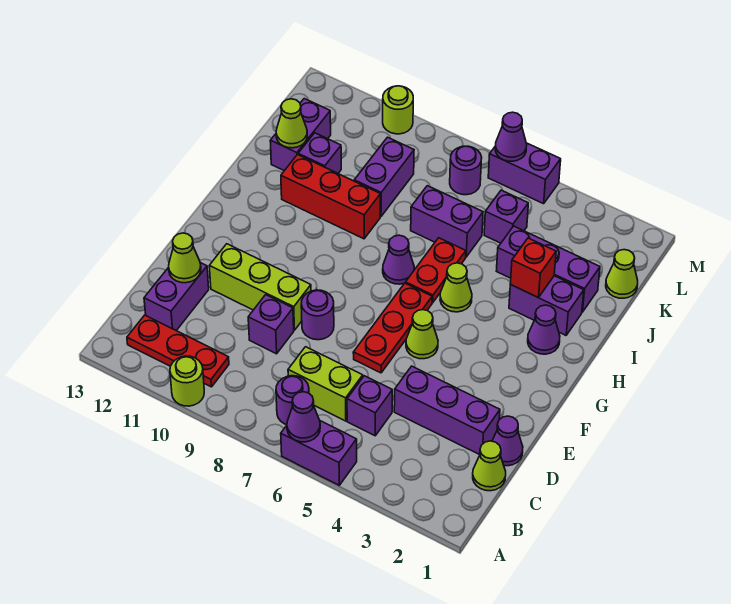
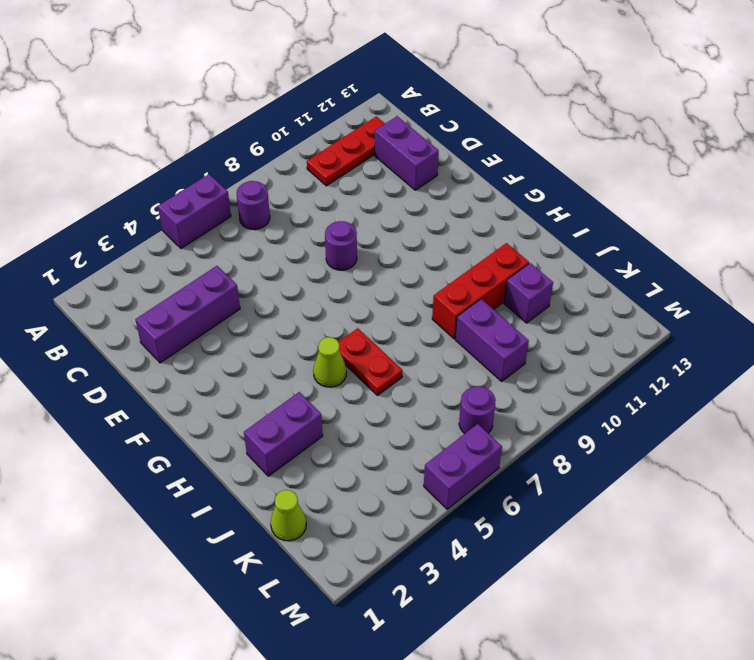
none -> lime 1x1 round brick [170,356,204,406]
none -> lime 1x1 cone [473,441,506,491]
none -> purple 1x1 brick [347,376,392,436]
none -> lime 1x2 brick [288,347,363,421]

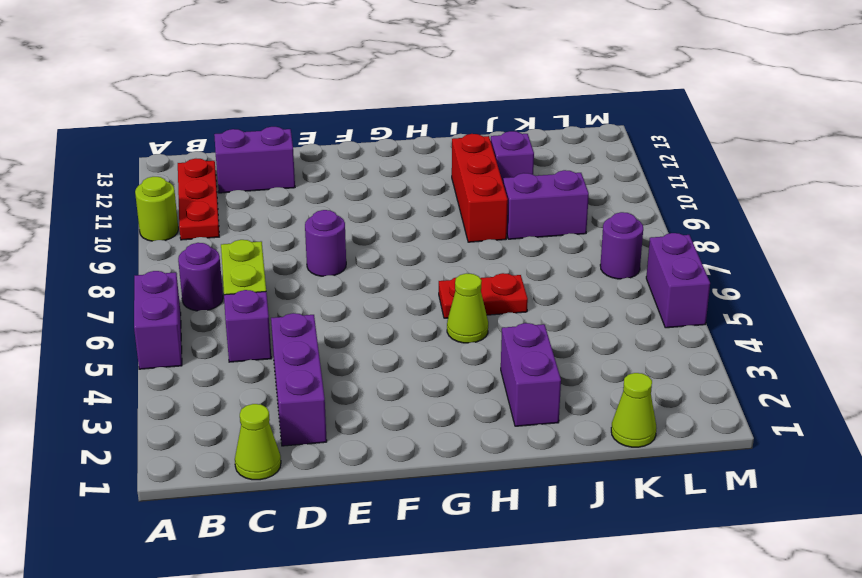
none -> purple 1x1 cone [492,416,523,466]
none -> purple 1x1 brick [248,295,294,354]
none -> red 1x3 plate [353,283,432,373]
none -> lime 1x3 brick [209,244,311,330]

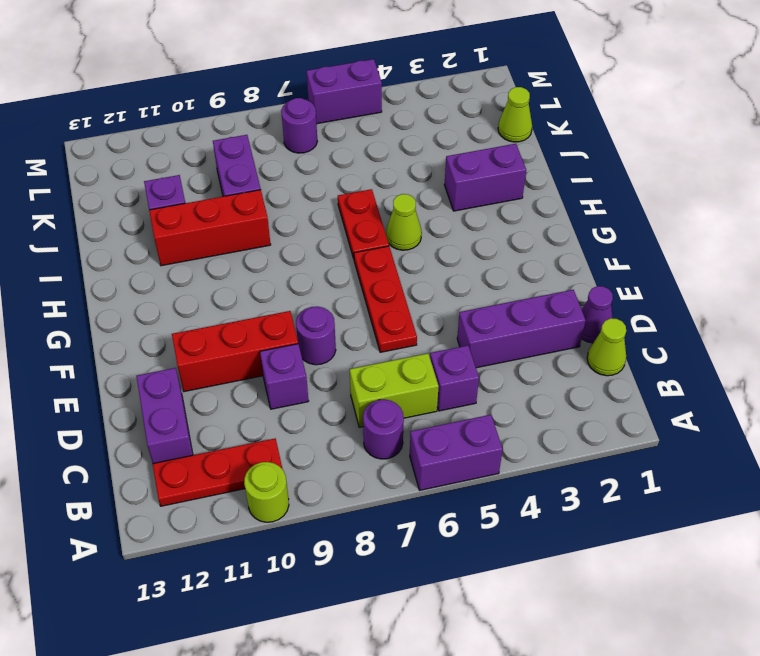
red 1x3 brick [172,311,298,392] -> lime 1x3 brick [209,244,311,330]
none -> lime 1x1 cone [406,310,438,359]
none -> purple 1x1 cone [528,305,560,354]
none -> purple 1x1 cone [383,235,414,284]
none -> purple 1x3 brick [497,226,600,312]

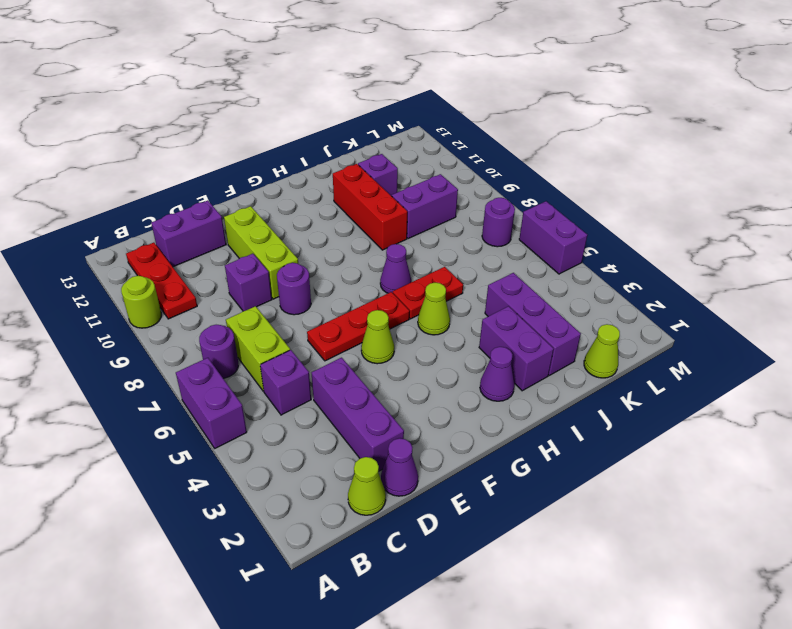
none -> purple 1x2 brick [411,186,483,257]
none -> purple 1x2 brick [270,99,331,171]
none -> purple 1x1 brick [484,190,528,243]
none -> lime 1x1 round brick [383,86,413,134]

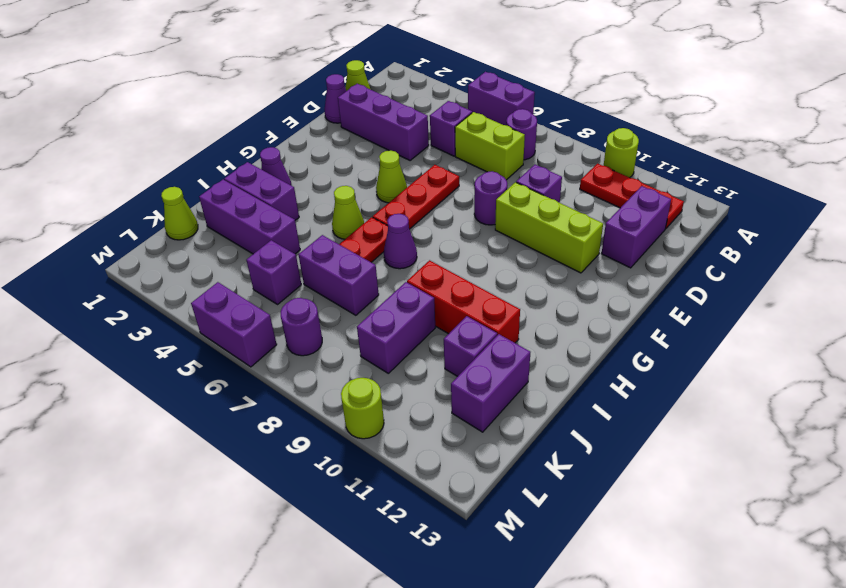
none -> purple 1x1 cone [287,392,320,442]
none -> lime 1x1 cone [169,233,201,283]
none -> red 1x1 brick [510,238,556,297]
none -> lime 1x1 cone [276,99,307,148]

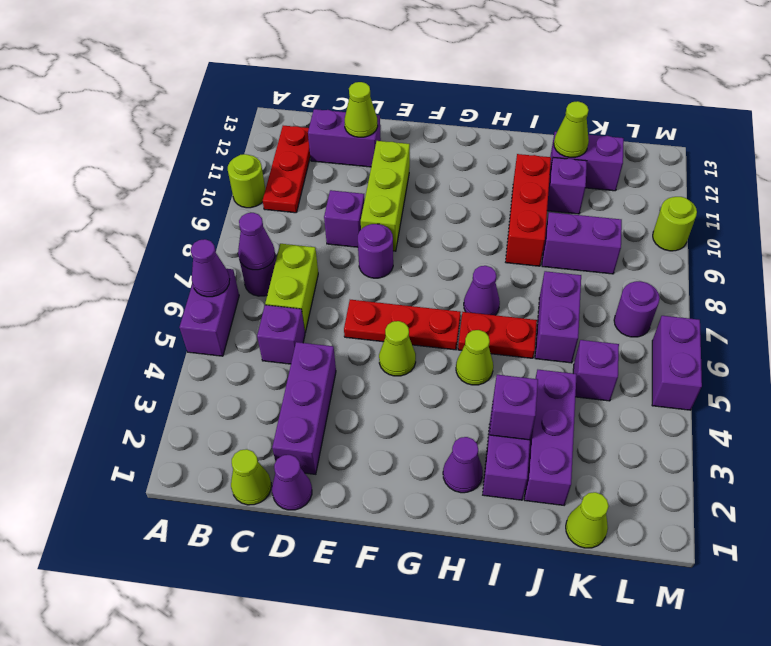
purple 1x1 cone [238,213,275,270] -> purple 1x1 cone moved to [495,112,527,161]
purple 1x1 brick [490,375,538,440] -> red 1x1 brick [510,238,556,297]

